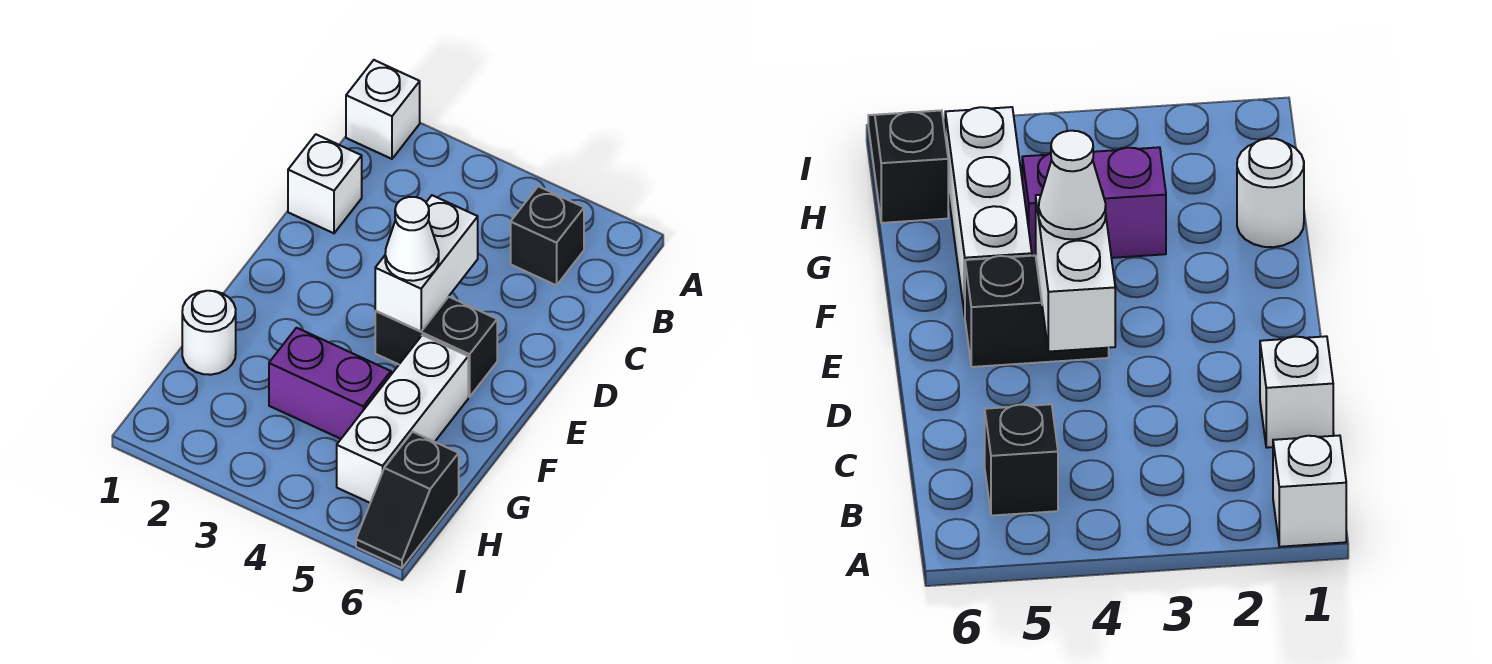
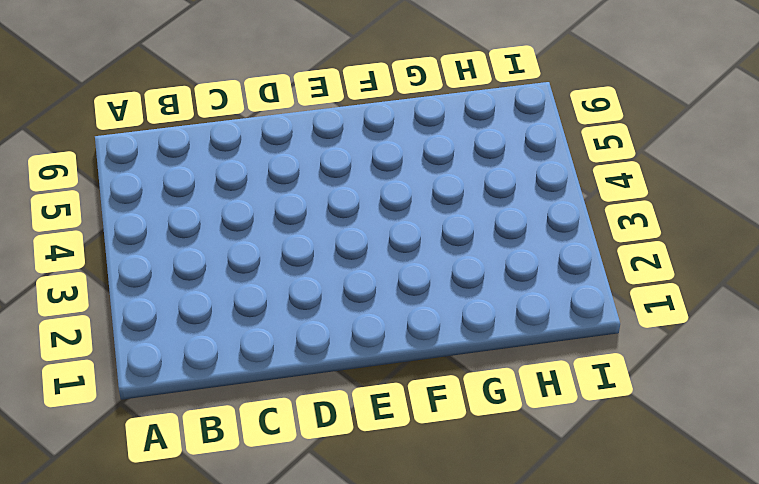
none -> white 1x1 brick [346,60,420,159]
none -> black 1x1 brick [511,186,584,285]

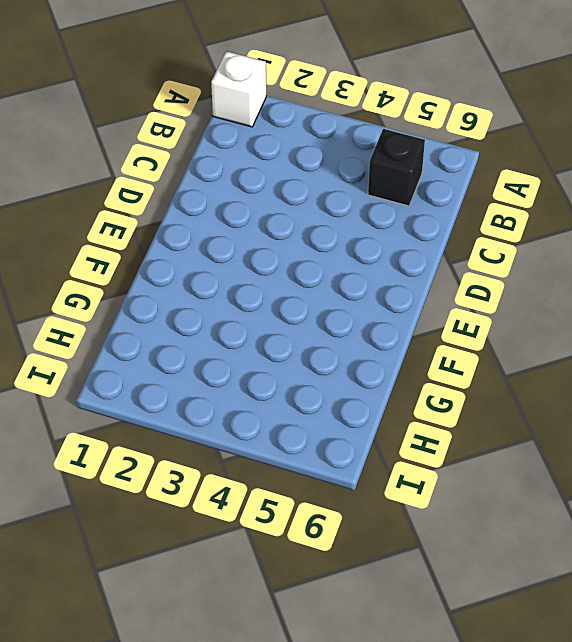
none -> white 1x1 brick [288,135,362,233]
none -> black 1x2 brick [375,297,497,397]

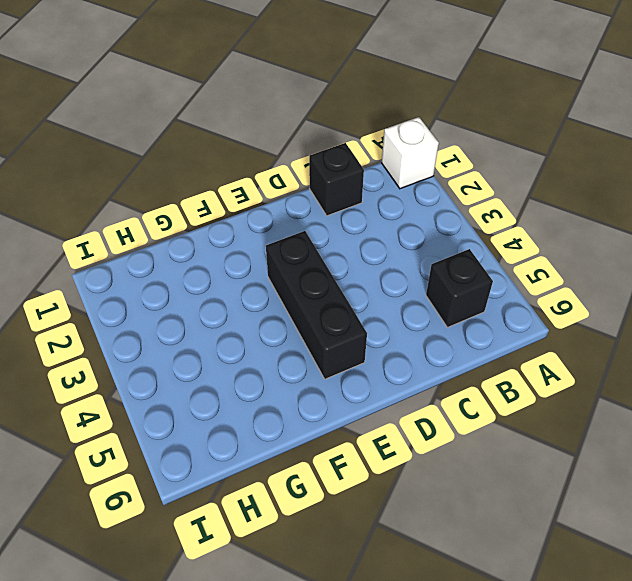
black 1x1 brick [309,143,364,216] -> white 1x1 brick [288,135,362,233]
black 1x3 brick [266,231,367,379] -> black 1x2 brick [375,297,497,397]
none -> white 1x3 brick [337,335,468,503]
none -> white 1x1 round brick [182,291,236,375]

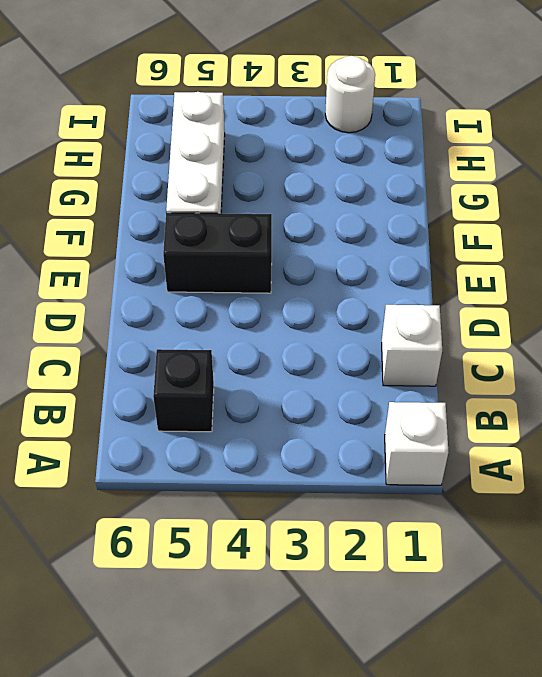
white 1x1 round brick [325,56,375,133] -> white 1x1 round brick moved to [182,291,236,375]
none -> purple 1x2 brick [269,328,391,439]
none -> black 1x2 slope [356,432,459,568]

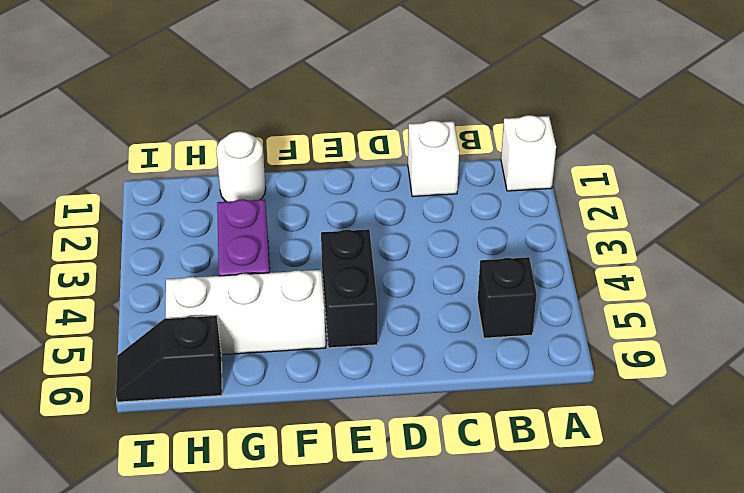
none -> white 1x2 brick [375,195,478,331]
none -> white 1x1 cone [385,197,439,281]

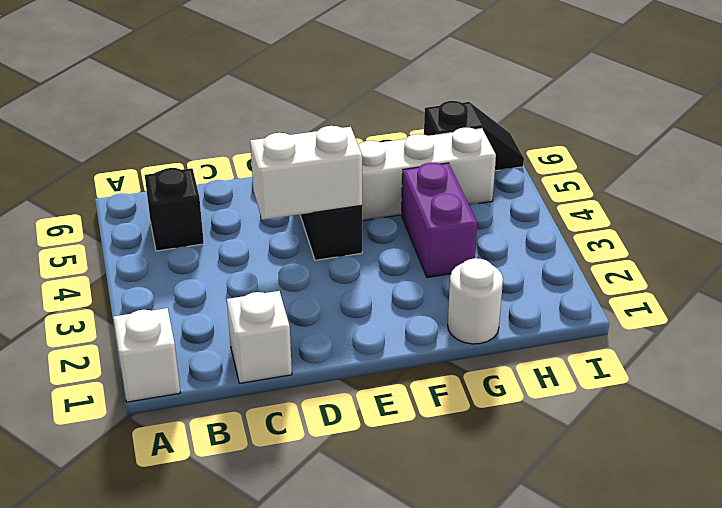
none -> white 1x1 cone [385,197,439,281]

